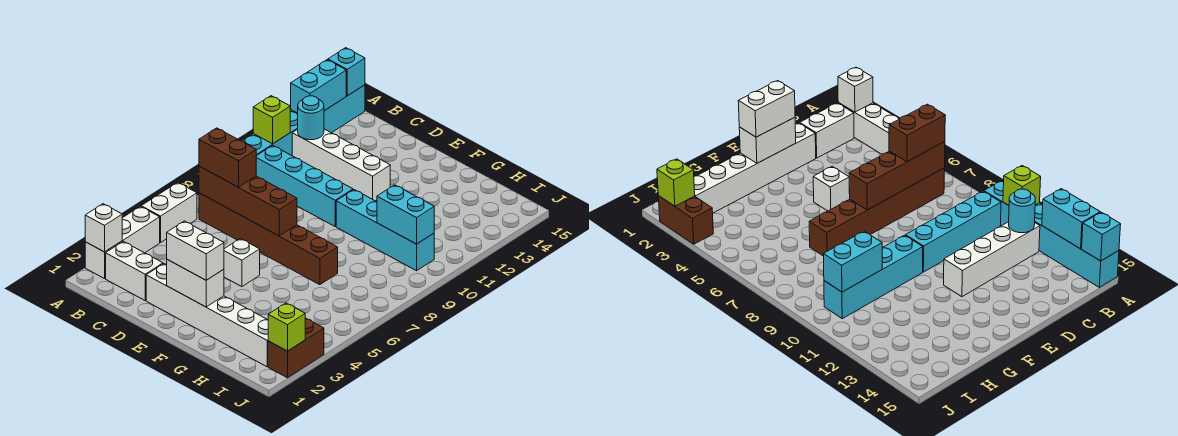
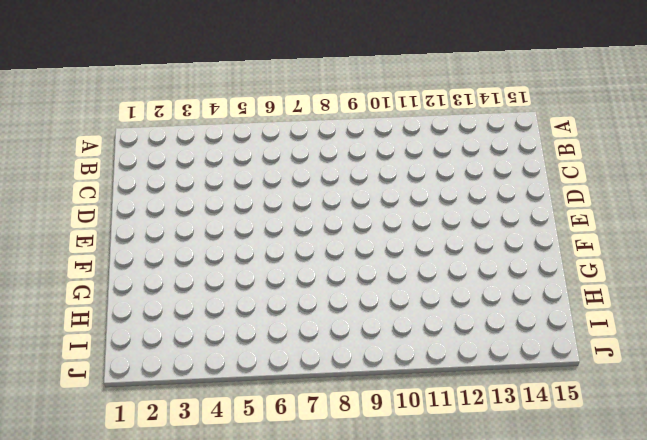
none -> white 1x3 brick [85,206,160,279]
none -> white 1x2 brick [141,182,197,243]
none -> cyan 1x6 brick [243,85,365,156]

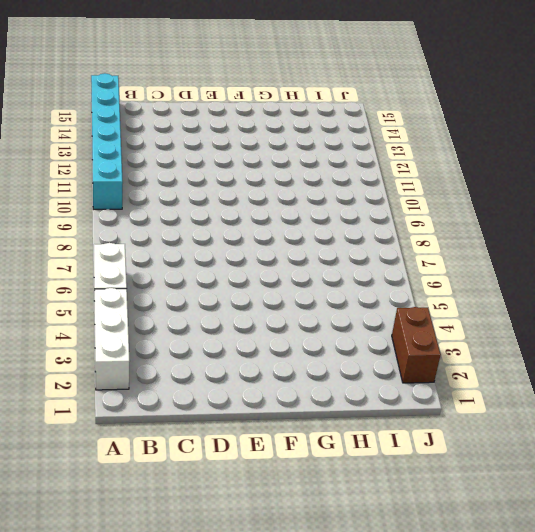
none -> white 1x2 brick [106,241,163,300]
none -> brown 1x6 brick [199,193,338,285]
none -> cyan 1x4 brick [256,145,353,226]

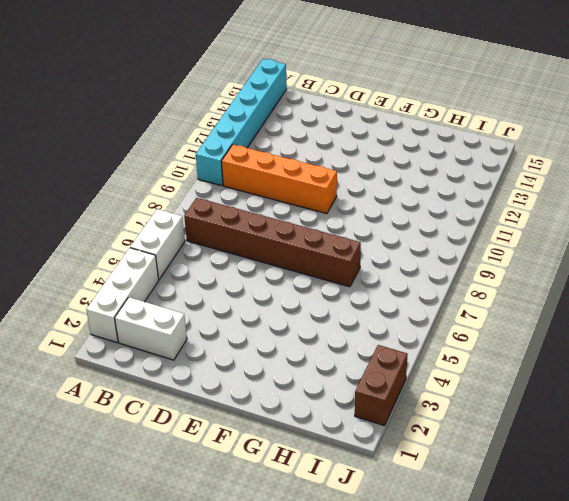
orange 1x4 brick [222,145,337,214] -> cyan 1x4 brick [256,145,353,226]
none -> white 1x4 brick [292,129,390,201]
none -> white 1x6 brick [146,264,268,367]
none -> white 1x1 brick [224,239,260,287]

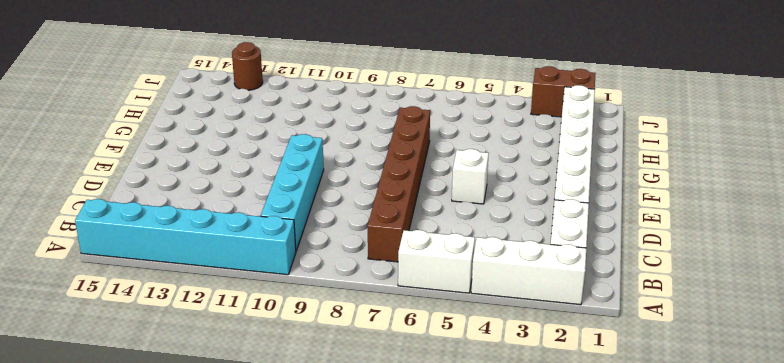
brown 1x1 round brick [232,42,263,90] -> none
none -> white 1x4 brick [292,129,390,201]
none -> cyan 1x4 brick [336,190,434,271]
none -> white 1x1 brick [85,204,122,252]

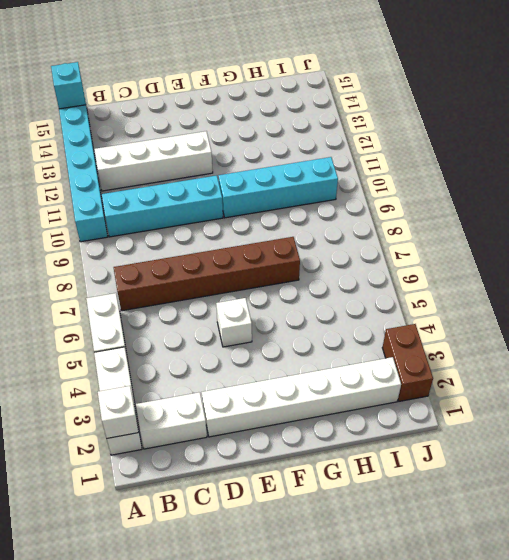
none -> lime 1x1 brick [253,96,291,144]
none -> cyan 1x2 brick [291,60,346,113]
none -> brown 1x4 brick [199,166,297,236]

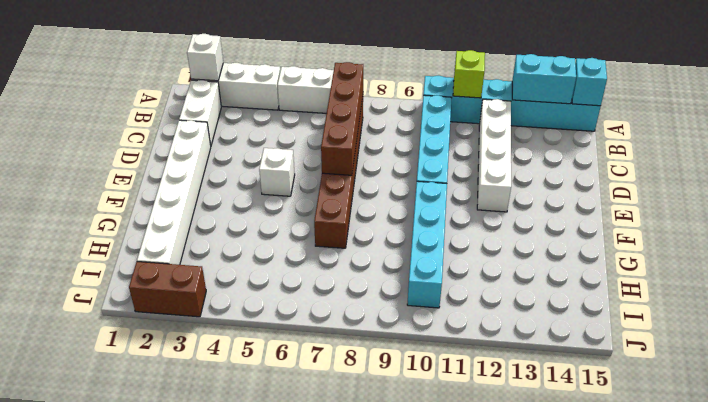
none -> cyan 1x1 round brick [298,96,324,140]
none -> white 1x2 brick [167,260,224,307]
none -> cyan 1x2 brick [377,185,434,244]

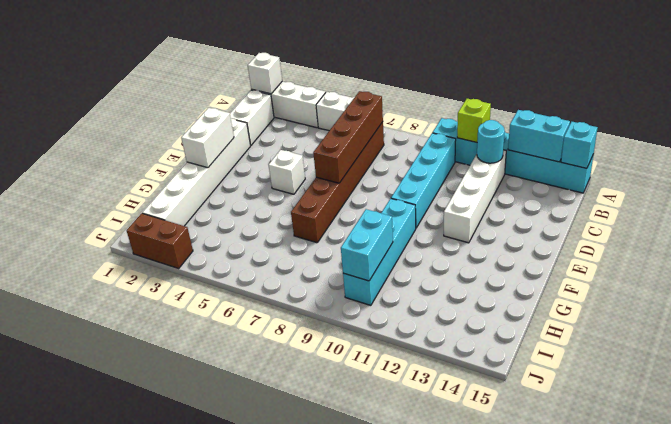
none -> lime 1x1 brick [268,303,305,351]
none -> brown 1x2 brick [199,128,256,187]
none -> white 1x2 brick [167,221,224,280]

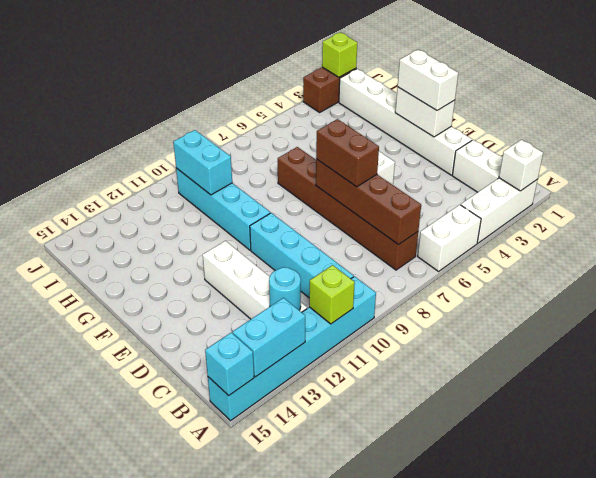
brown 1x2 brick [316,119,379,187] -> brown 1x2 brick moved to [199,128,256,187]

